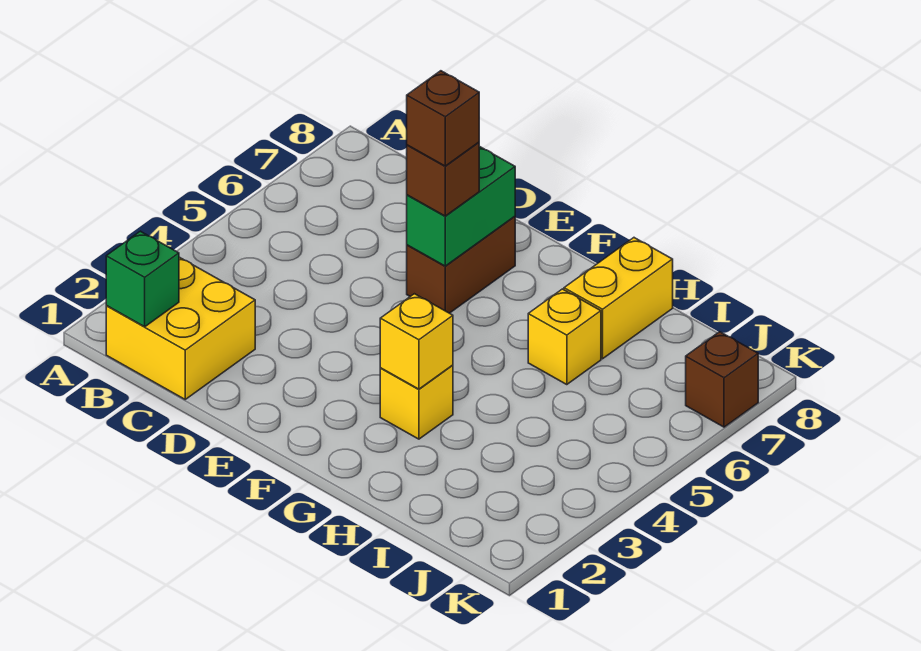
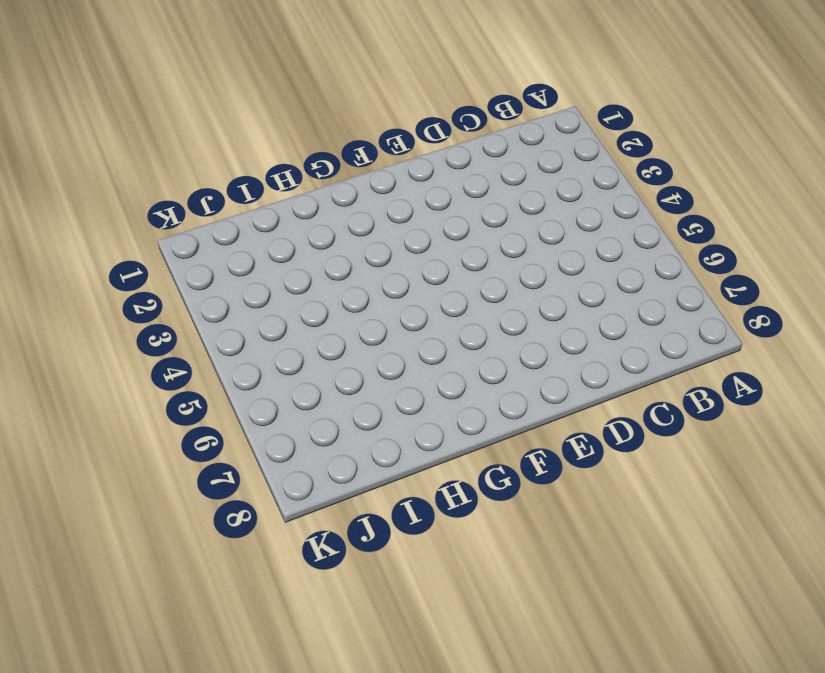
none -> yellow 2x2 brick [106,257,255,399]
none -> brown 1x2 brick [407,216,515,313]

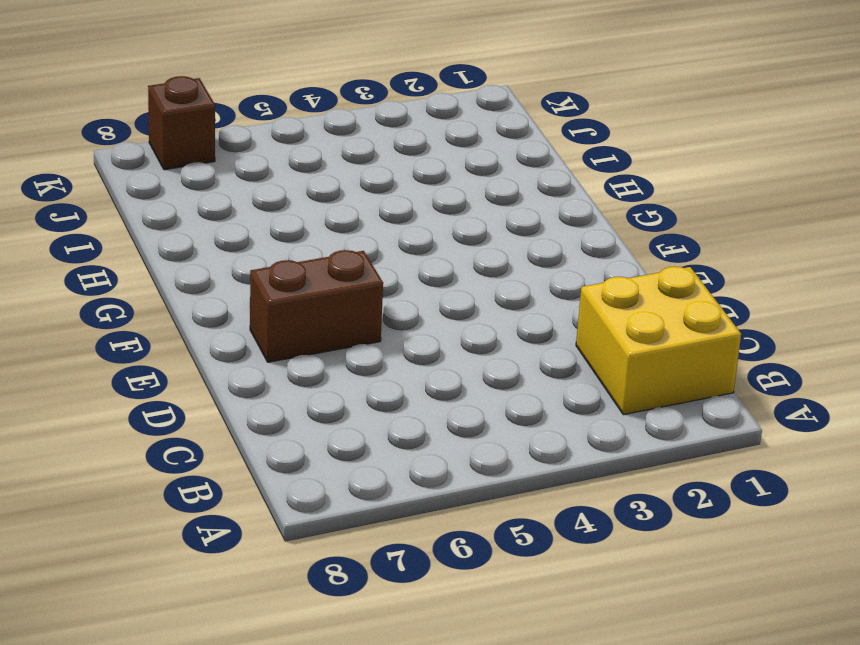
none -> yellow 1x1 brick [380,365,453,439]
none -> yellow 1x1 brick [528,289,601,385]

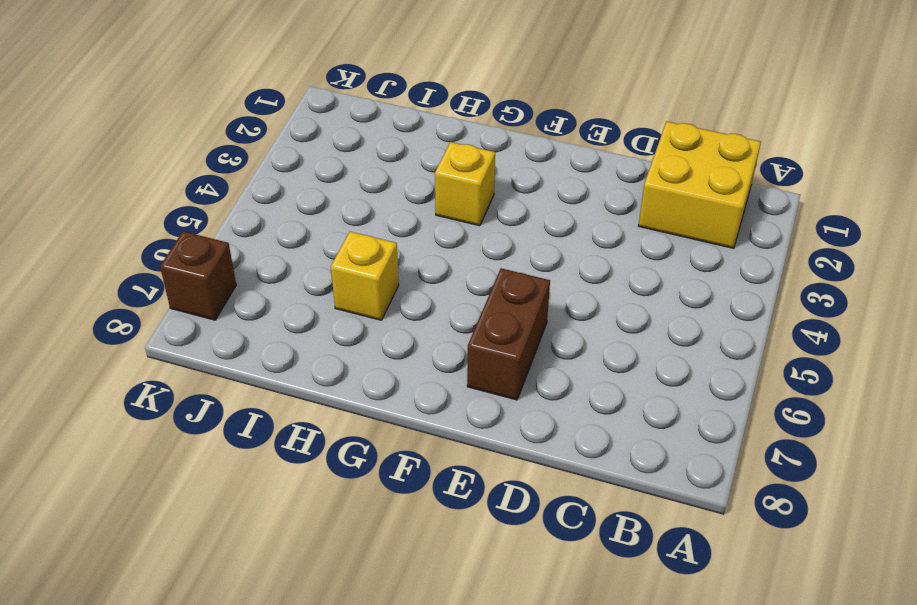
none -> yellow 1x2 brick [564,238,673,359]
none -> green 1x1 brick [106,231,179,327]

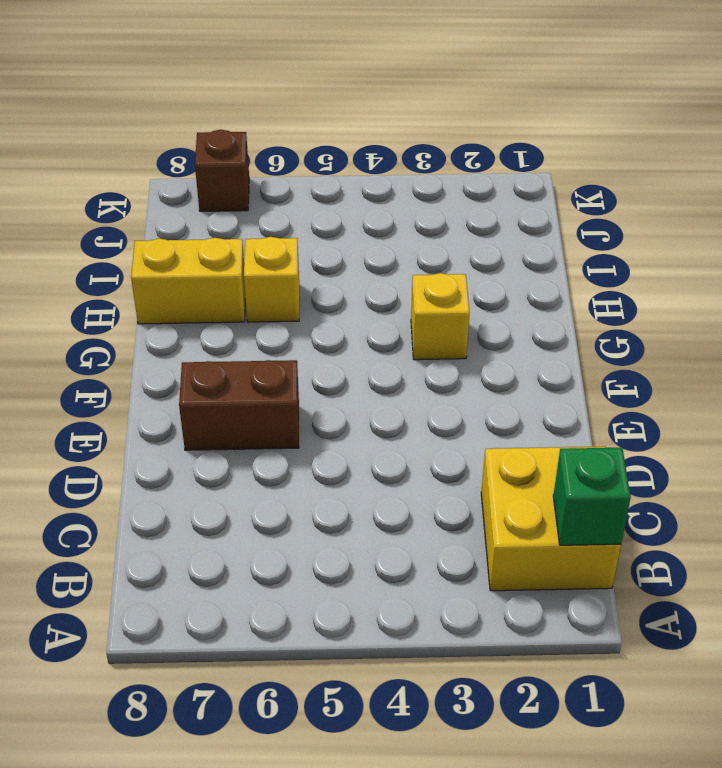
none -> green 1x2 brick [407,146,515,266]
none -> yellow 1x1 brick [380,294,453,389]

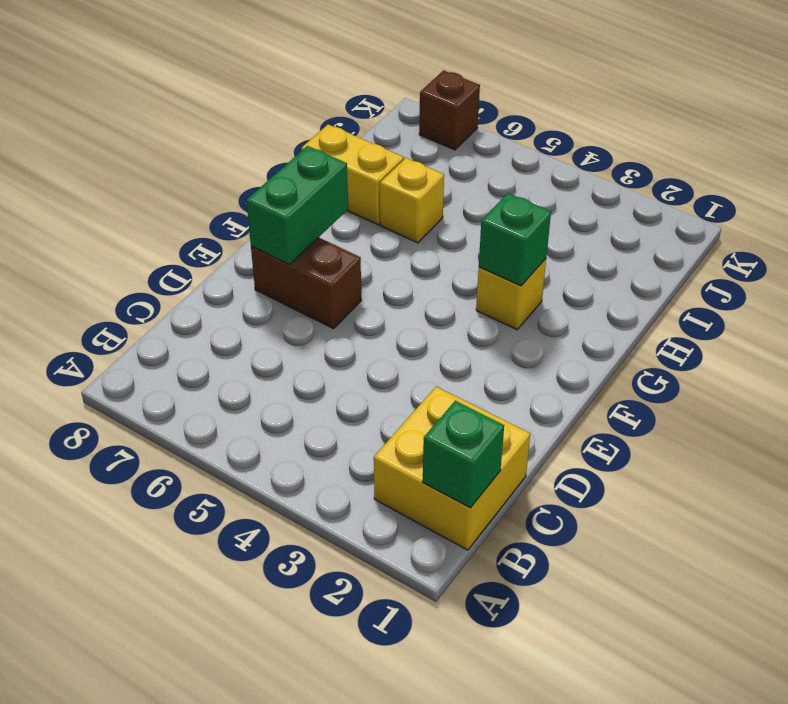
green 1x2 brick [246,146,348,264] -> green 1x2 brick turned to [407,146,515,266]
green 1x1 brick [479,193,551,286] -> yellow 1x1 brick [380,294,453,389]
none -> brown 1x1 brick [407,142,479,216]
none -> brown 1x1 brick [407,71,479,166]

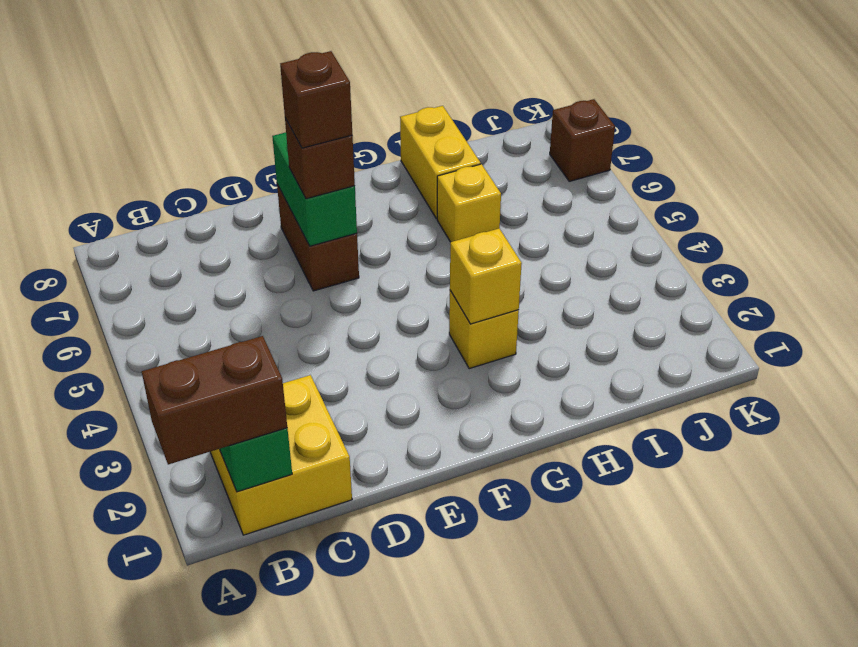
brown 1x2 brick [142,336,287,465] -> none

